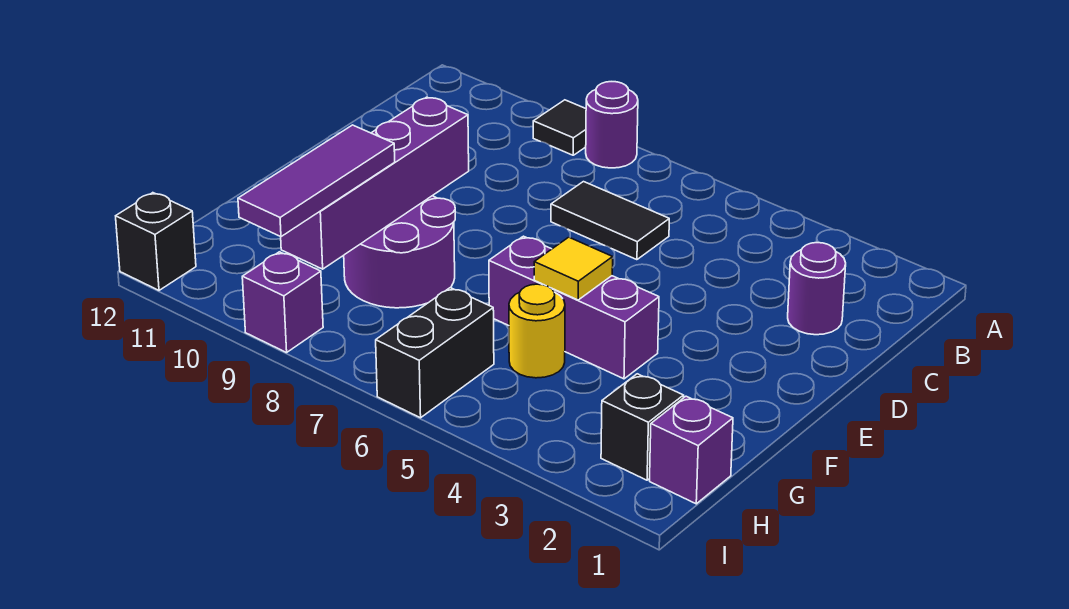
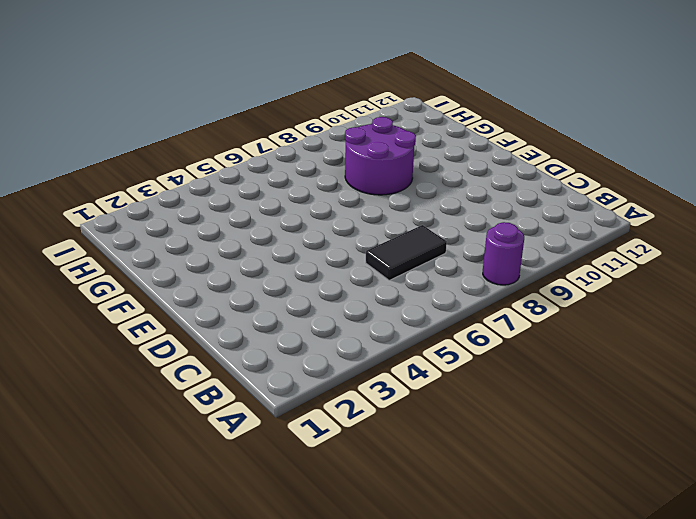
none -> black 1x1 tile [533,100,586,155]
none -> purple 1x1 round brick [788,243,846,335]
none -> purple 1x3 brick [489,236,659,379]

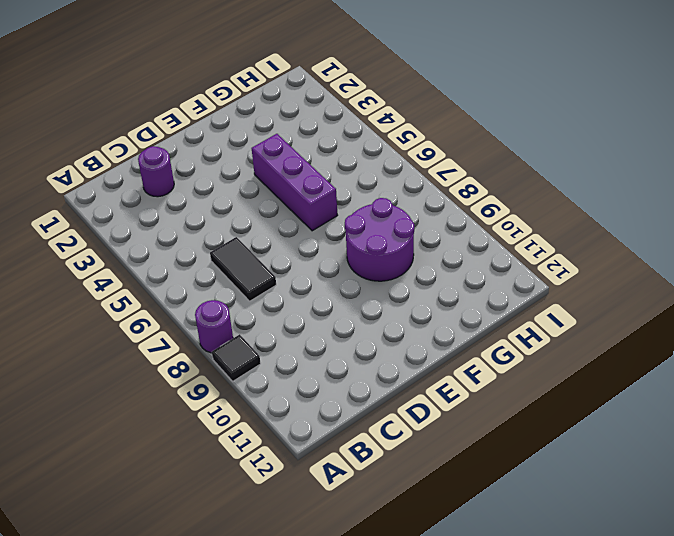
none -> yellow 1x1 round brick [509,284,565,378]
none -> purple 1x1 brick [650,396,733,504]
none -> black 1x1 brick [601,374,684,480]

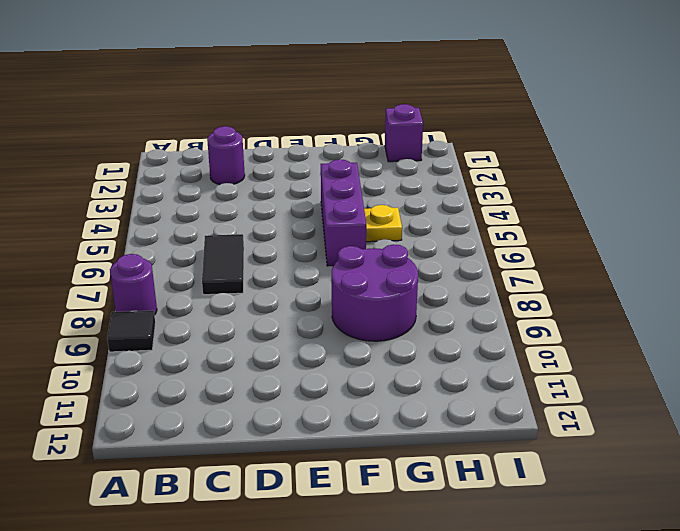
yellow 1x1 plate [364,205,402,242] -> yellow 1x1 round brick [509,284,565,378]
none -> black 1x1 brick [601,374,684,480]
none -> black 1x2 brick [376,288,494,418]
none -> purple 1x1 brick [242,252,323,353]

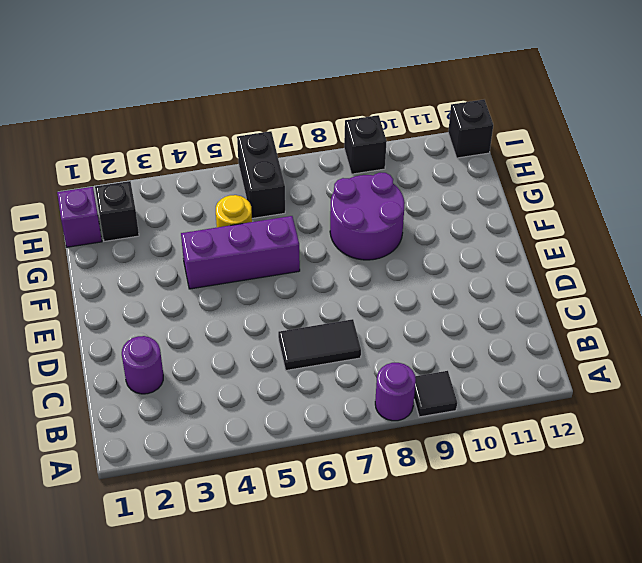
black 1x1 brick [344,115,387,174] -> purple 1x1 brick [242,252,323,353]
none -> purple 1x4 brick [281,97,469,269]
none -> yellow 1x1 tile [534,237,613,300]
none -> purple 1x3 tile [238,125,395,237]

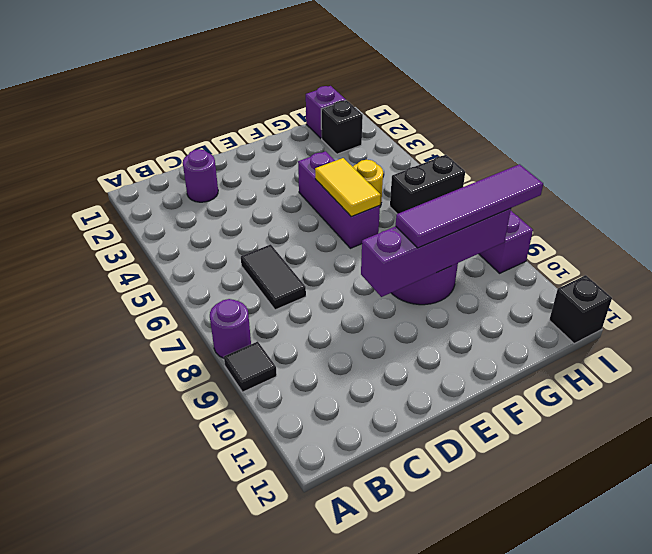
yellow 1x2 tile [315,158,381,217] -> yellow 1x1 tile [534,237,613,300]
purple 1x4 tile [396,164,543,248] -> purple 1x3 tile [238,125,395,237]

